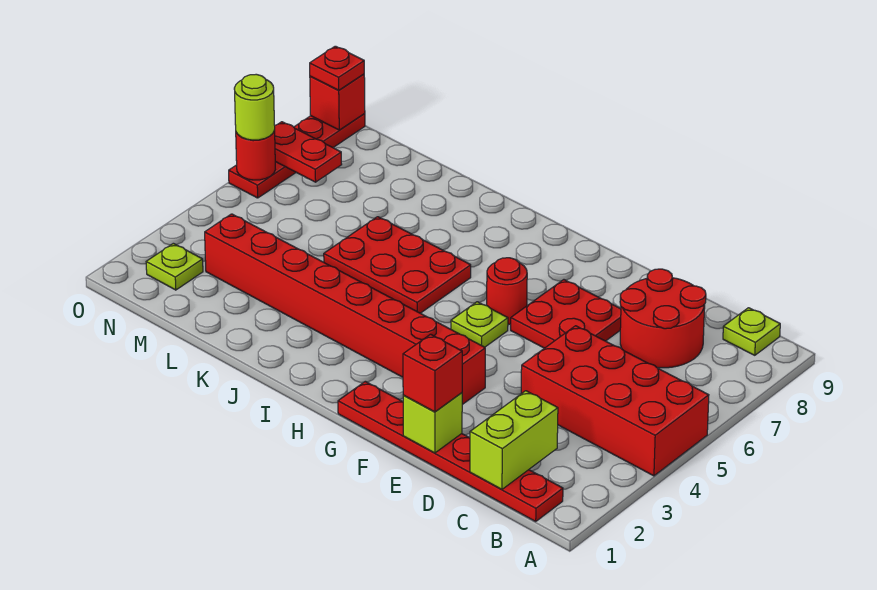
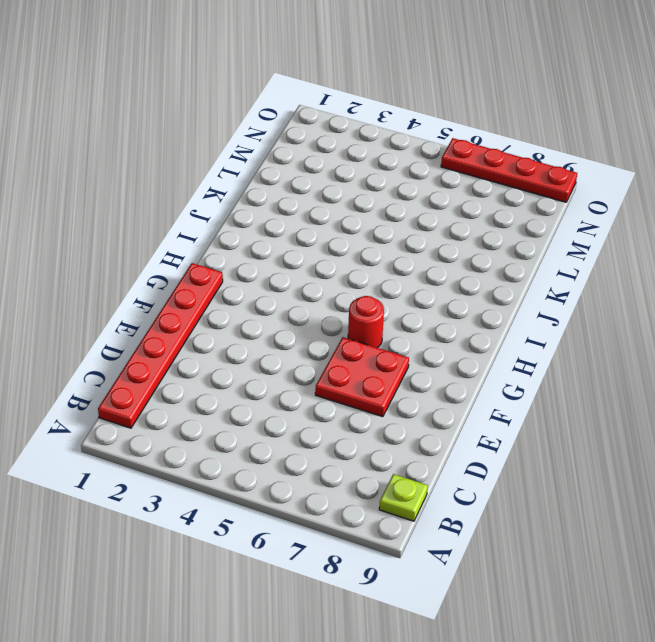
none -> red 2x4 brick [521,326,709,476]
none -> red 2x2 round brick [620,269,706,368]
none -> red 1x8 brick [205,214,485,405]

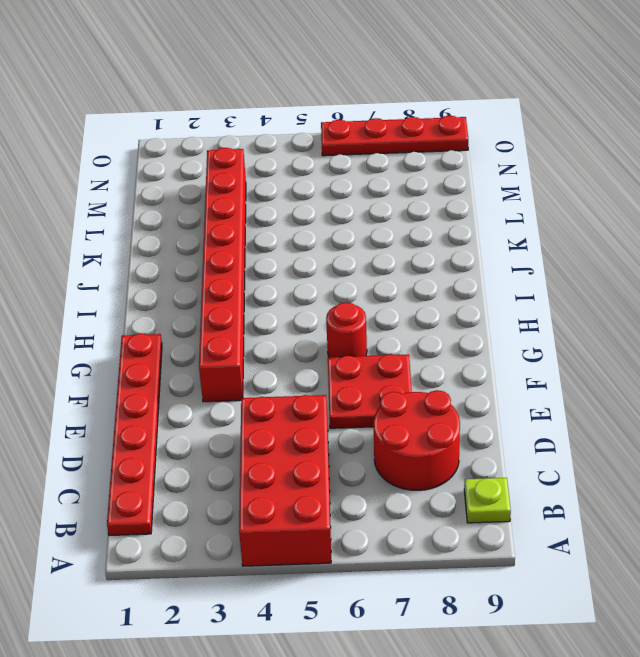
none -> lime 1x1 plate [451,302,508,347]
none -> red 2x3 plate [324,217,471,313]
none -> lime 1x1 plate [146,243,203,290]

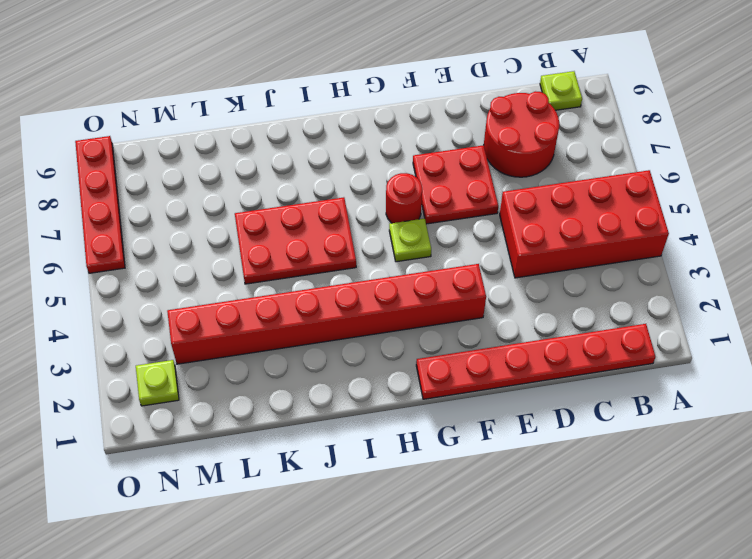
none -> lime 1x2 brick [470,391,558,489]
none -> lime 1x1 brick [403,393,462,453]
none -> red 1x2 plate [274,122,342,182]

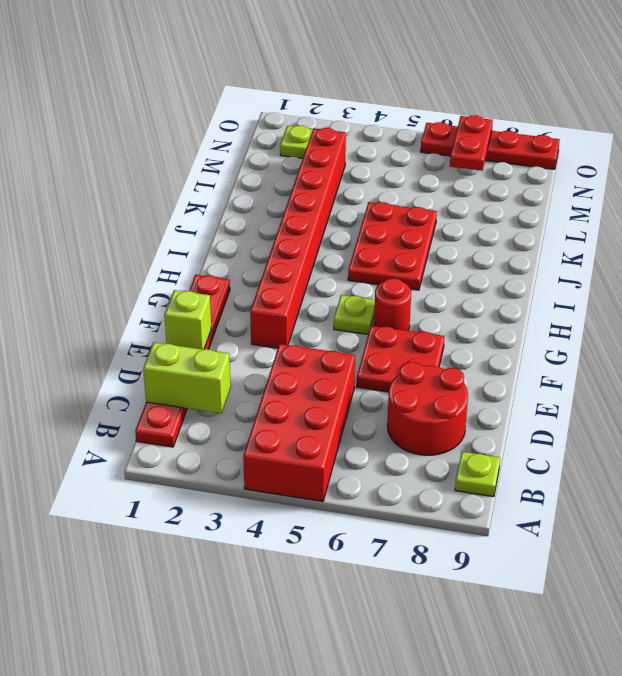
none -> red 1x1 round brick [236,131,275,180]
none -> red 1x1 brick [310,74,365,130]
none -> red 1x1 brick [403,334,462,412]

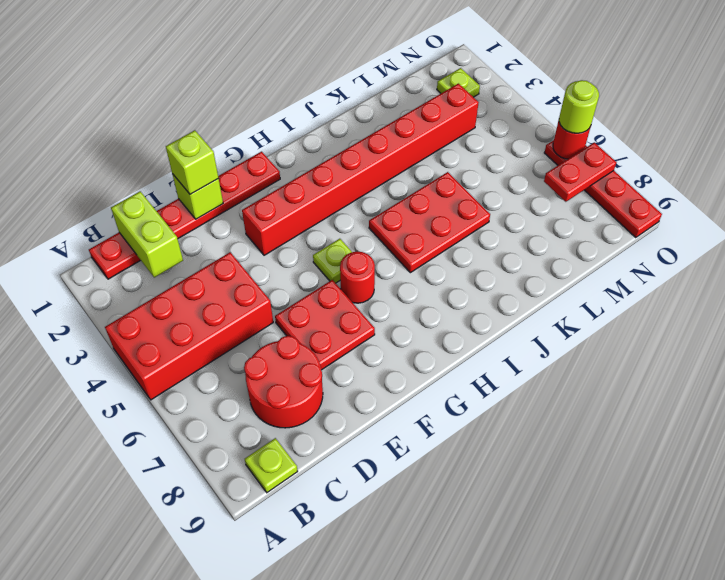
lime 1x1 brick [166,130,218,194] -> red 1x1 brick [403,334,462,412]
none -> red 1x1 brick [310,74,365,130]
none -> red 1x1 plate [310,46,364,90]

